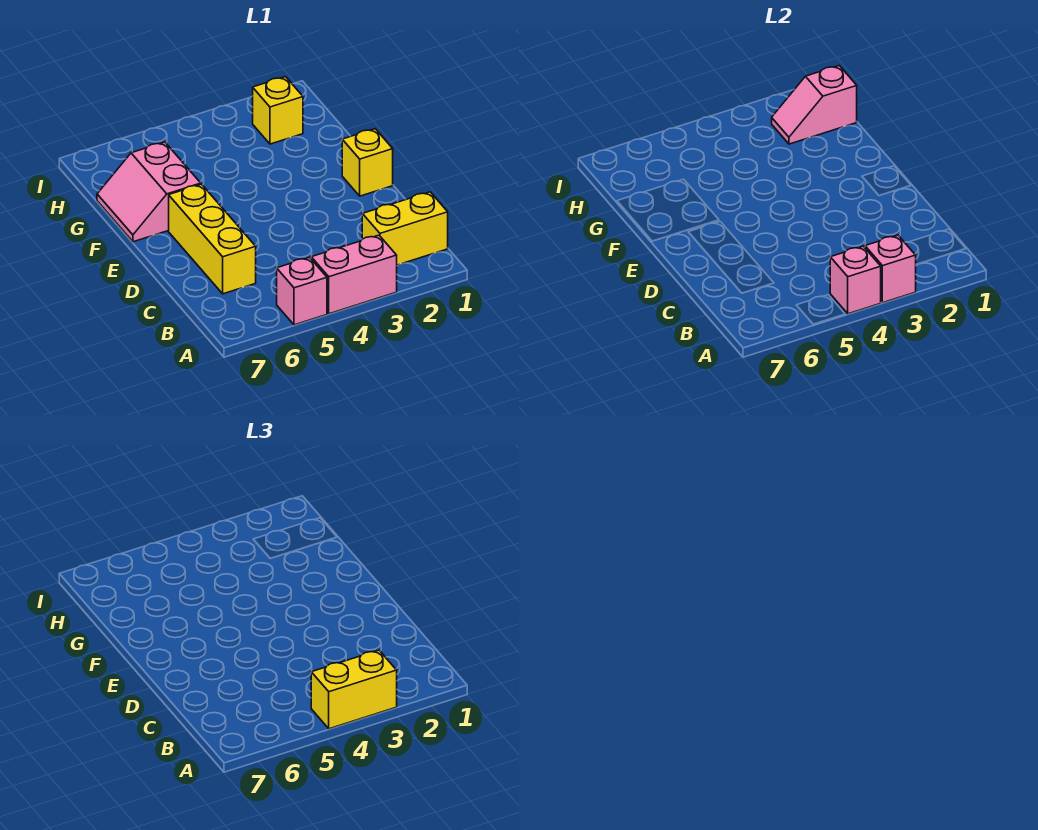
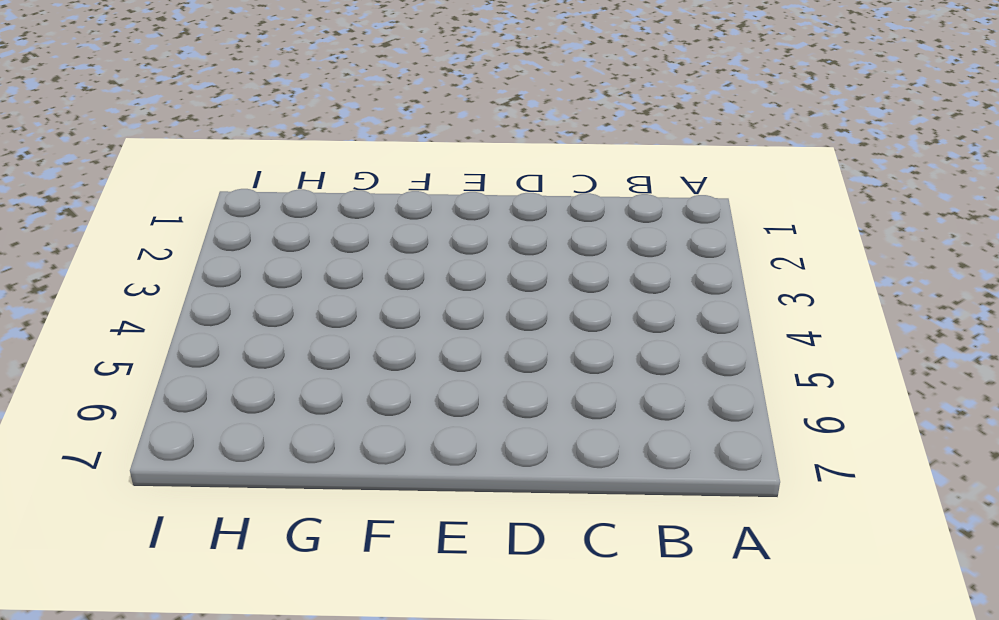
none -> pink 1x2 brick [311,235,397,314]
none -> pink 1x1 brick [277,257,327,325]

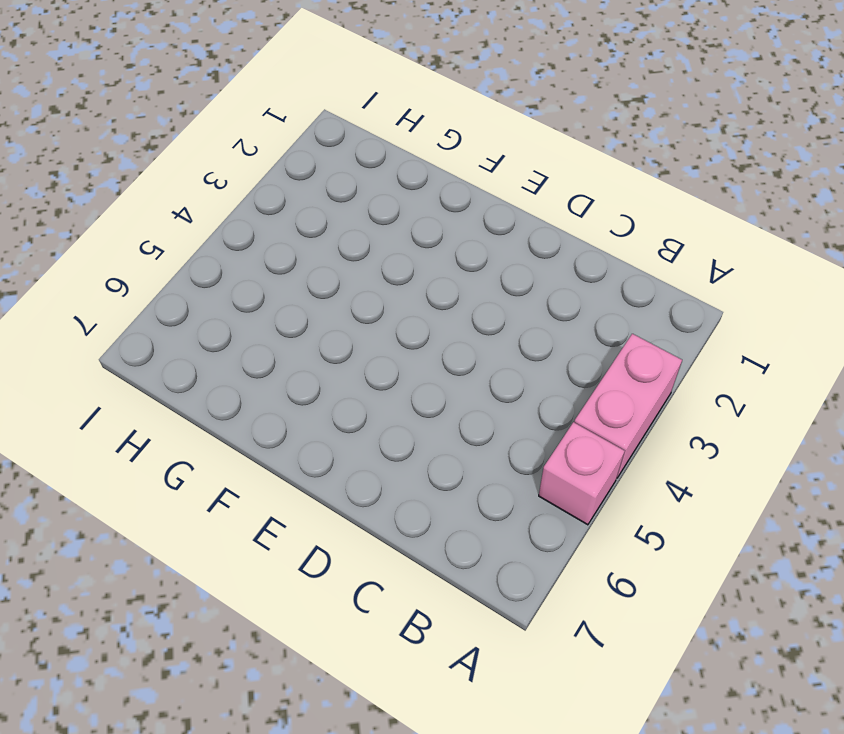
none -> yellow 1x2 brick [362,192,448,265]
none -> yellow 1x3 brick [169,184,256,294]

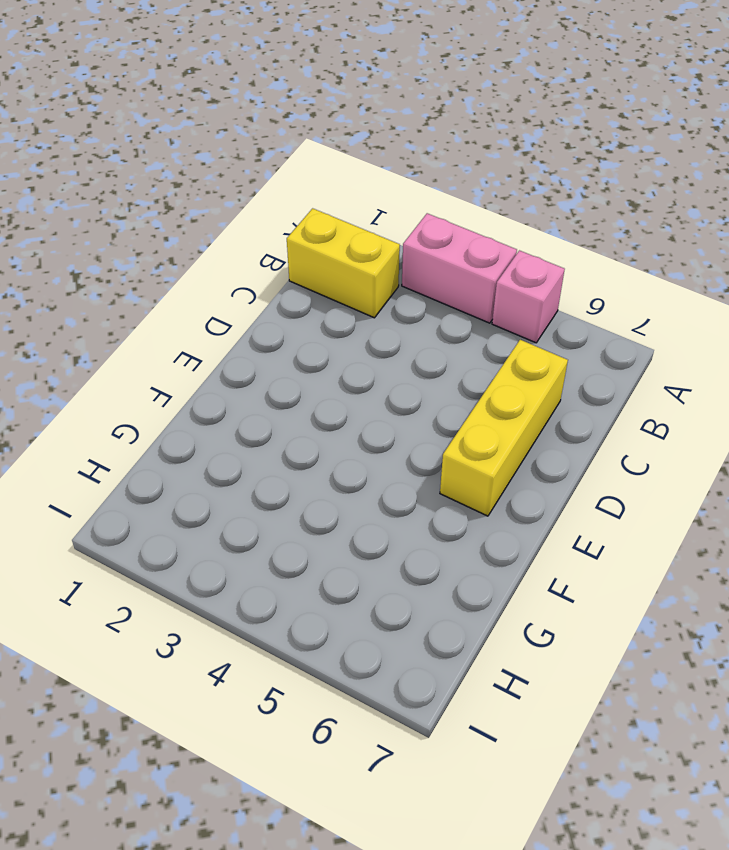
none -> yellow 1x1 brick [342,129,393,196]
none -> pink 2x2 slope [97,142,201,242]

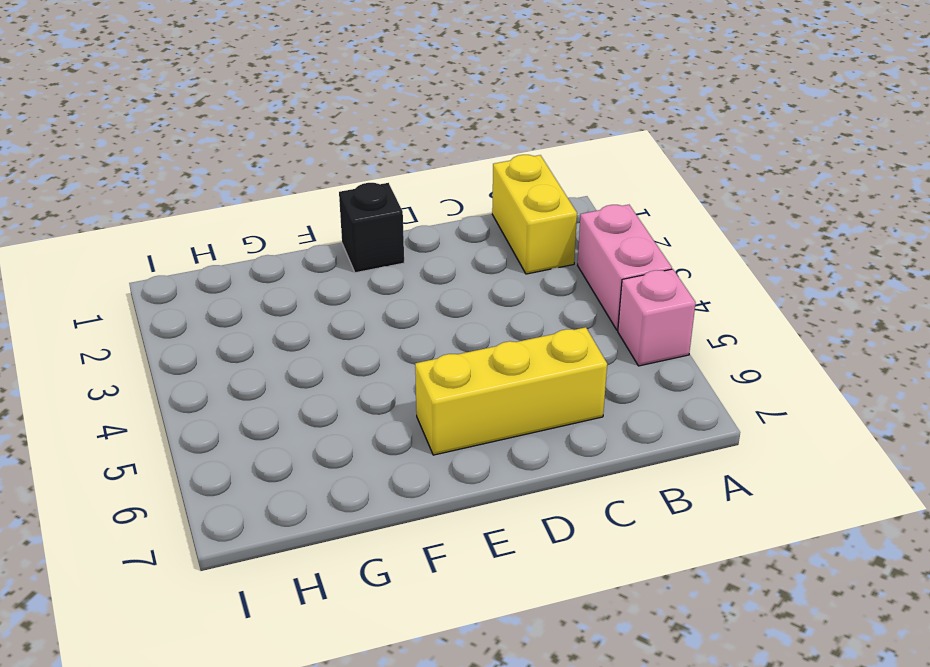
black 1x1 brick [339,183,404,273] -> yellow 1x1 brick [342,129,393,196]
none -> pink 2x2 slope [97,142,201,242]
none -> yellow 1x1 brick [253,77,303,144]

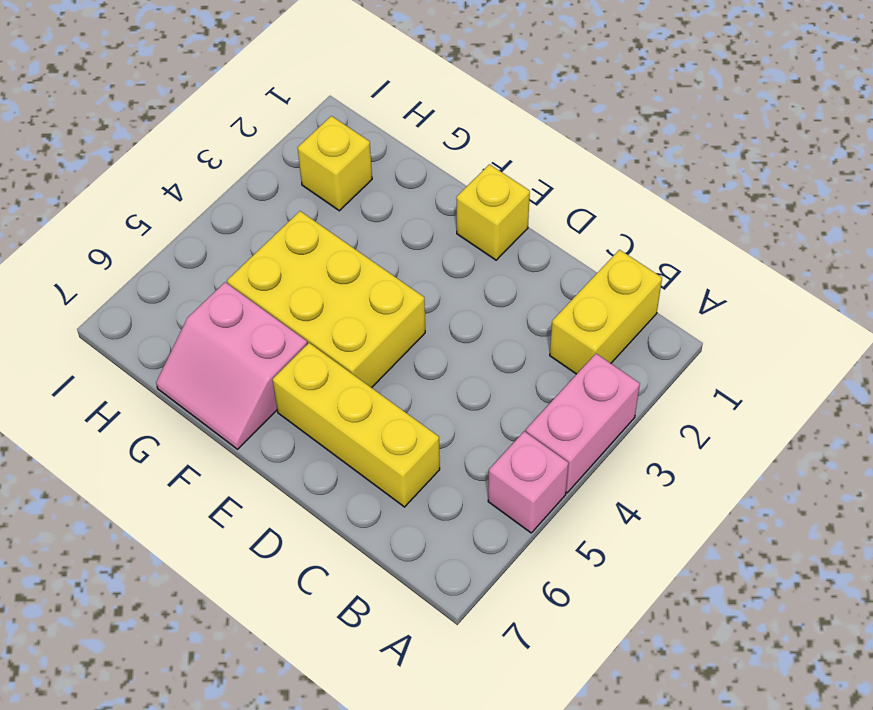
yellow 2x3 brick [227,211,425,388] -> none
none -> pink 1x1 brick [865,235,916,303]
none -> pink 1x1 brick [830,246,881,314]

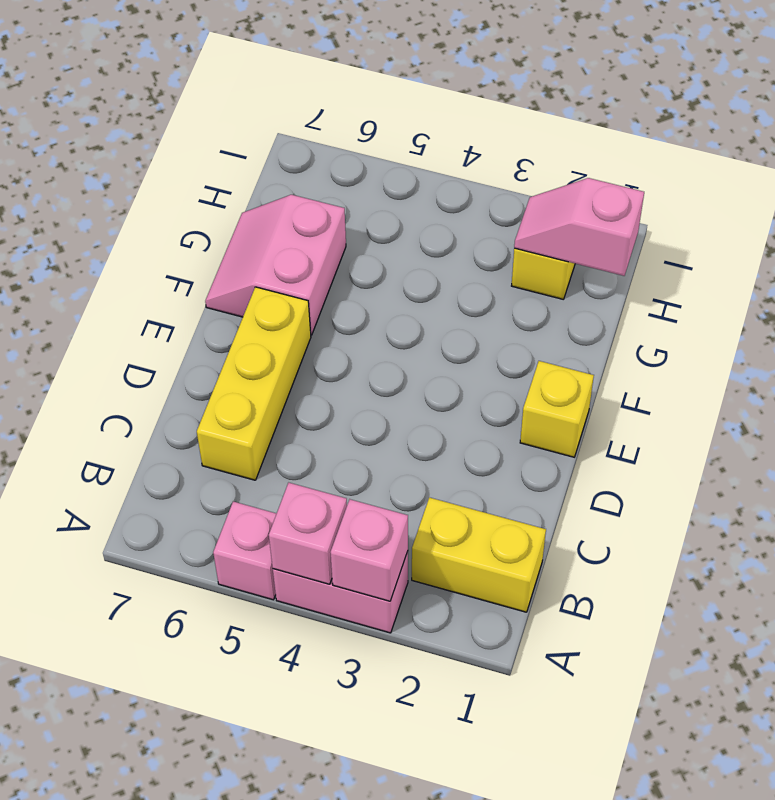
none -> yellow 1x2 brick [311,650,397,729]

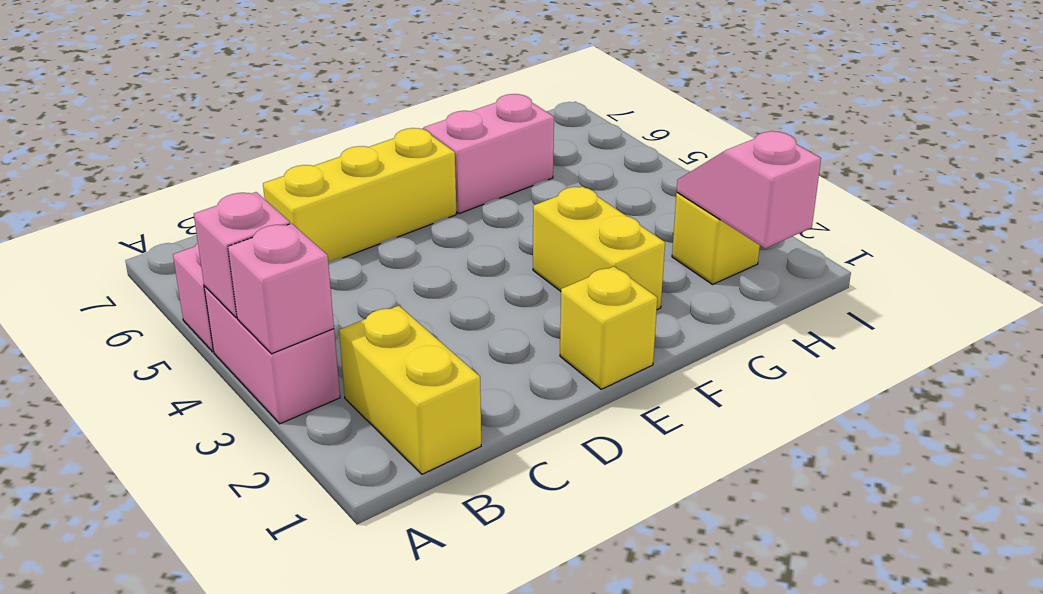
yellow 1x2 brick [533,186,665,310] -> yellow 1x2 brick moved to [311,650,397,729]

